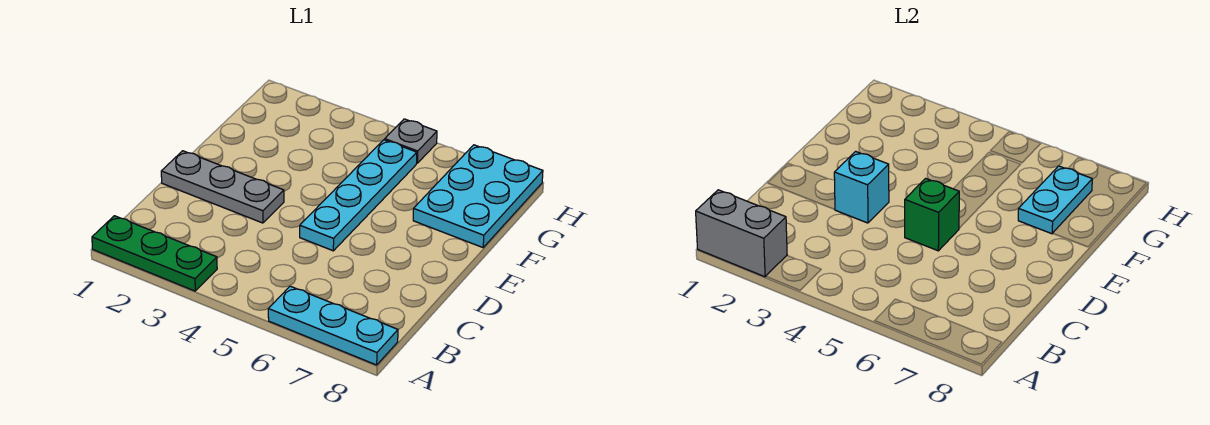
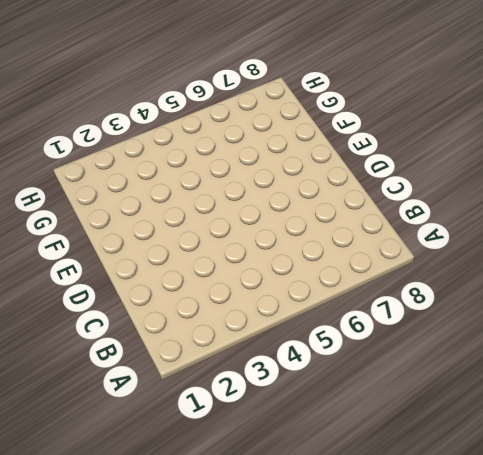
none -> green 1x3 plate [92,216,217,291]
none -> cyan 1x3 plate [268,286,398,365]

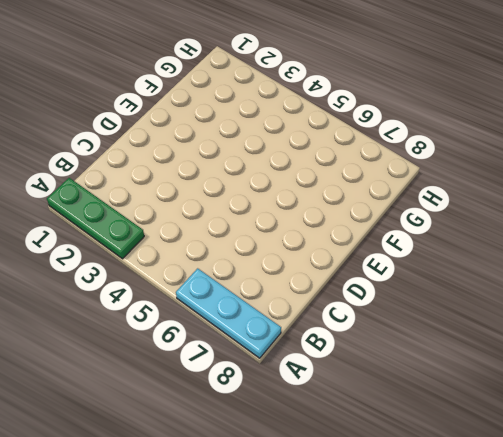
none -> grey 1x3 plate [161,151,284,223]
none -> cyan 1x4 plate [300,140,417,251]

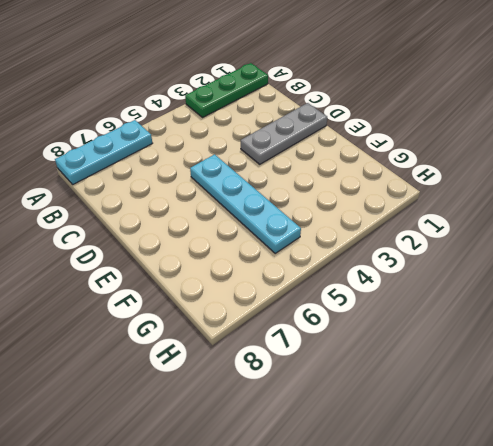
none -> cyan 2x3 plate [413,145,543,247]
none -> grey 1x1 plate [385,119,437,163]

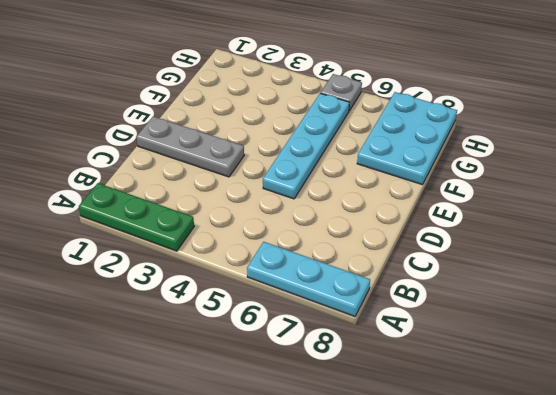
none -> grey 1x2 brick [696,190,787,277]
none -> cyan 1x1 brick [834,151,889,223]

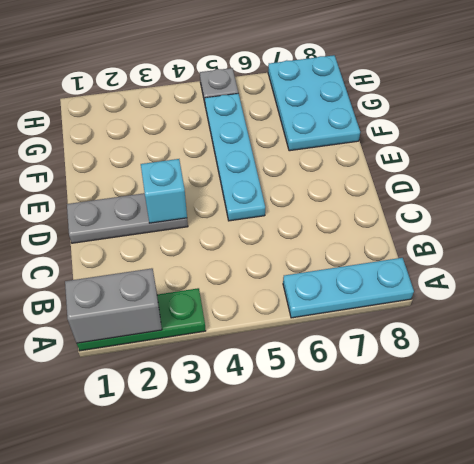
none -> green 1x1 brick [905,178,959,251]
none -> cyan 1x2 plate [1018,166,1092,234]

